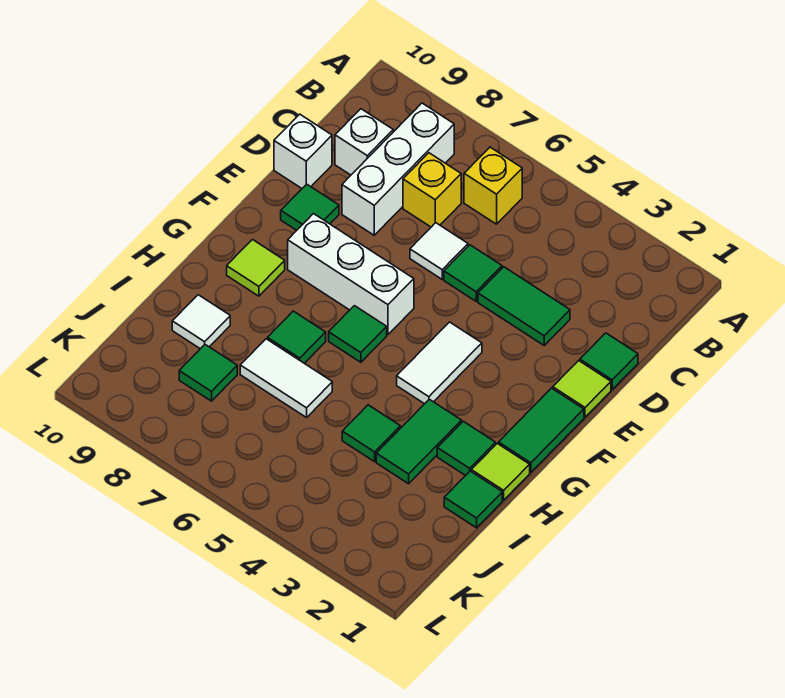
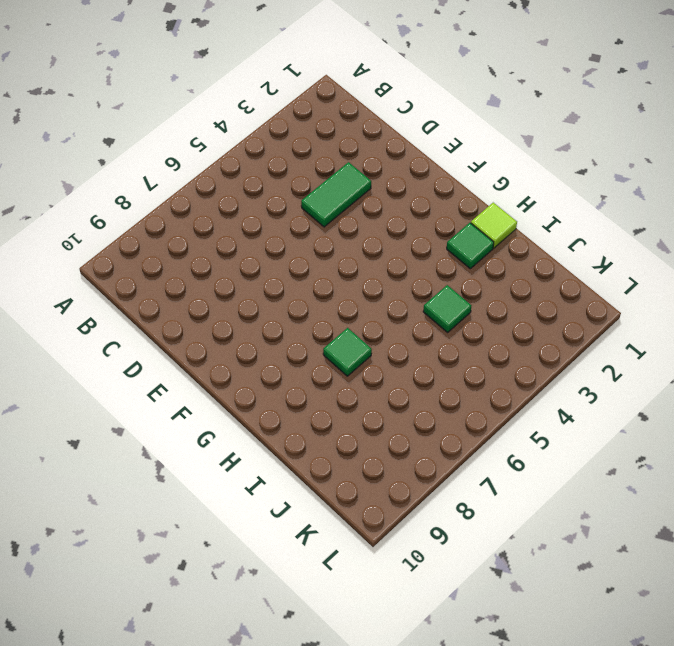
none -> yellow 1x1 brick [464,147,522,224]
none -> white 1x3 brick [342,103,454,235]
none -> yellow 1x1 brick [403,153,461,227]

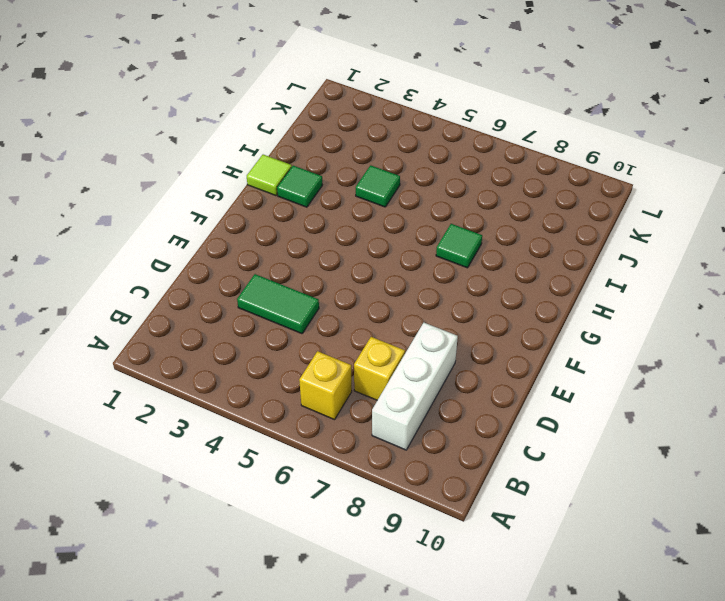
none -> white 1x1 brick [335,109,393,175]
none -> green 1x1 tile [580,333,638,389]
none -> green 1x1 tile [444,245,502,301]

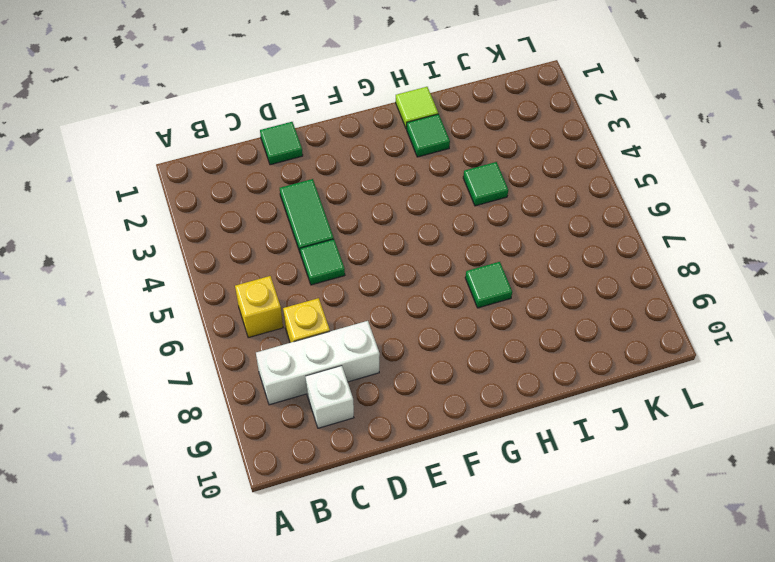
none -> white 1x1 tile [410,223,468,279]
none -> white 1x1 brick [274,114,332,188]
none -> lime 1x1 tile [553,361,611,417]

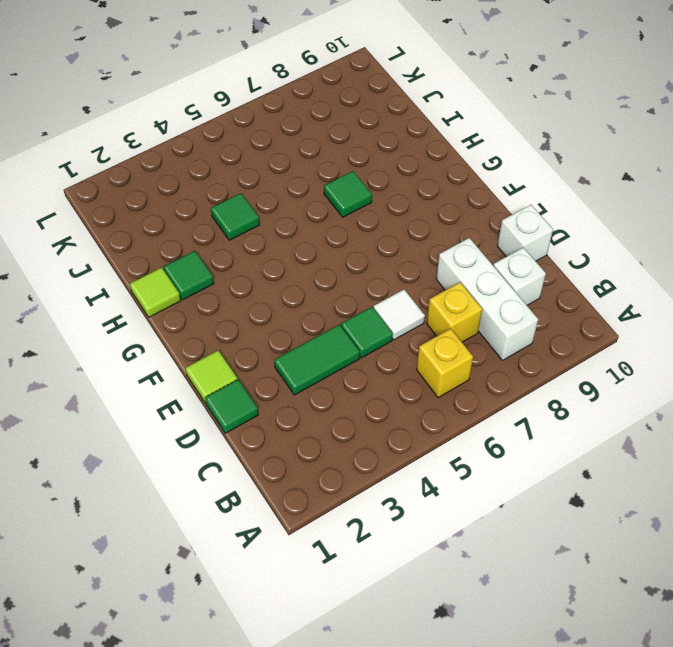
none -> green 1x1 tile [281,184,339,230]
none -> green 1x2 tile [499,388,584,473]
none -> white 1x2 tile [397,322,482,404]

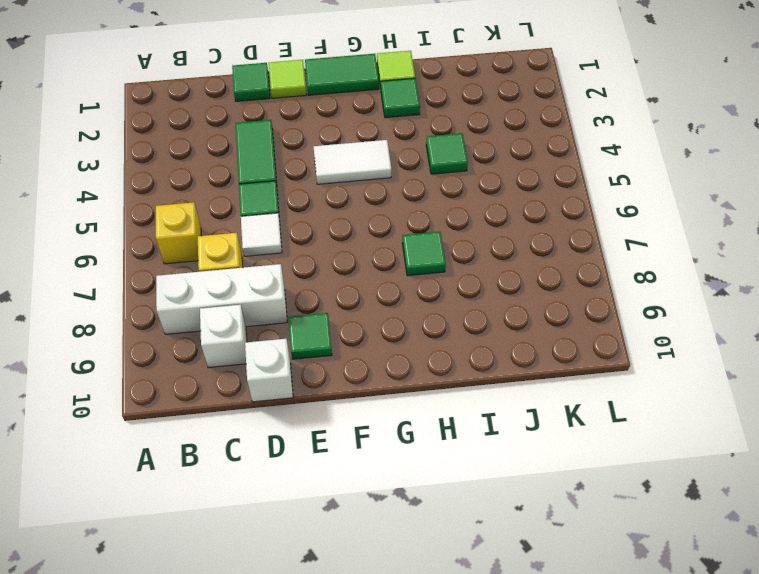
none -> white 1x3 brick [288,214,414,335]
none -> green 1x1 tile [329,306,387,362]
none -> lime 1x1 tile [227,240,285,296]

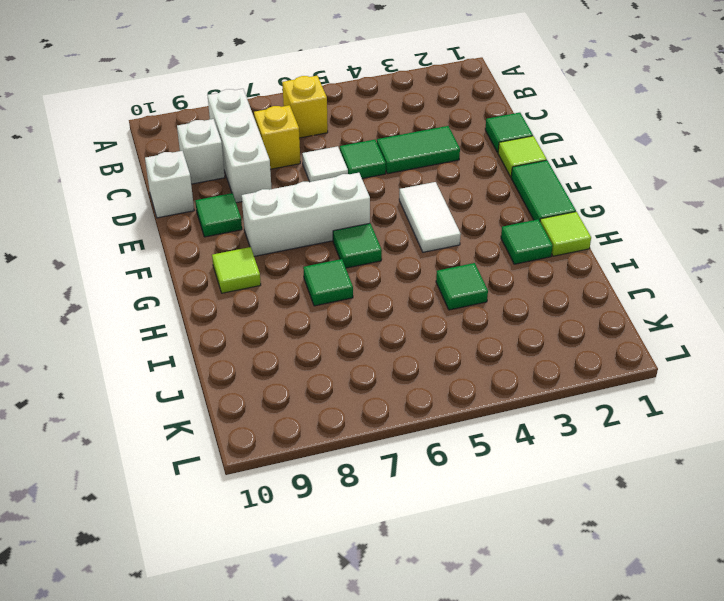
none -> green 1x2 tile [376,399,462,484]
none -> green 1x1 tile [444,471,502,528]
none -> white 1x2 tile [240,339,332,417]

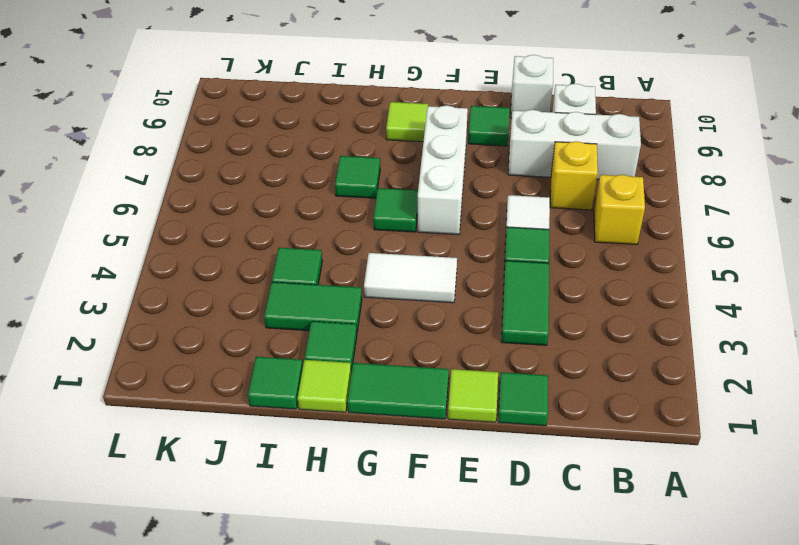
none -> white 1x2 tile [240,339,332,417]
none -> white 1x1 tile [172,295,230,349]
none -> green 1x1 tile [179,345,237,401]

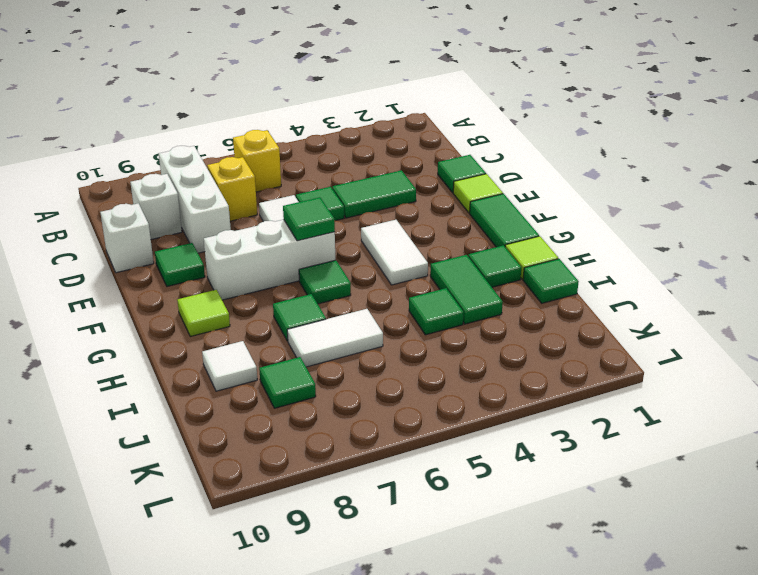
green 1x1 tile [283,197,335,241] -> none

